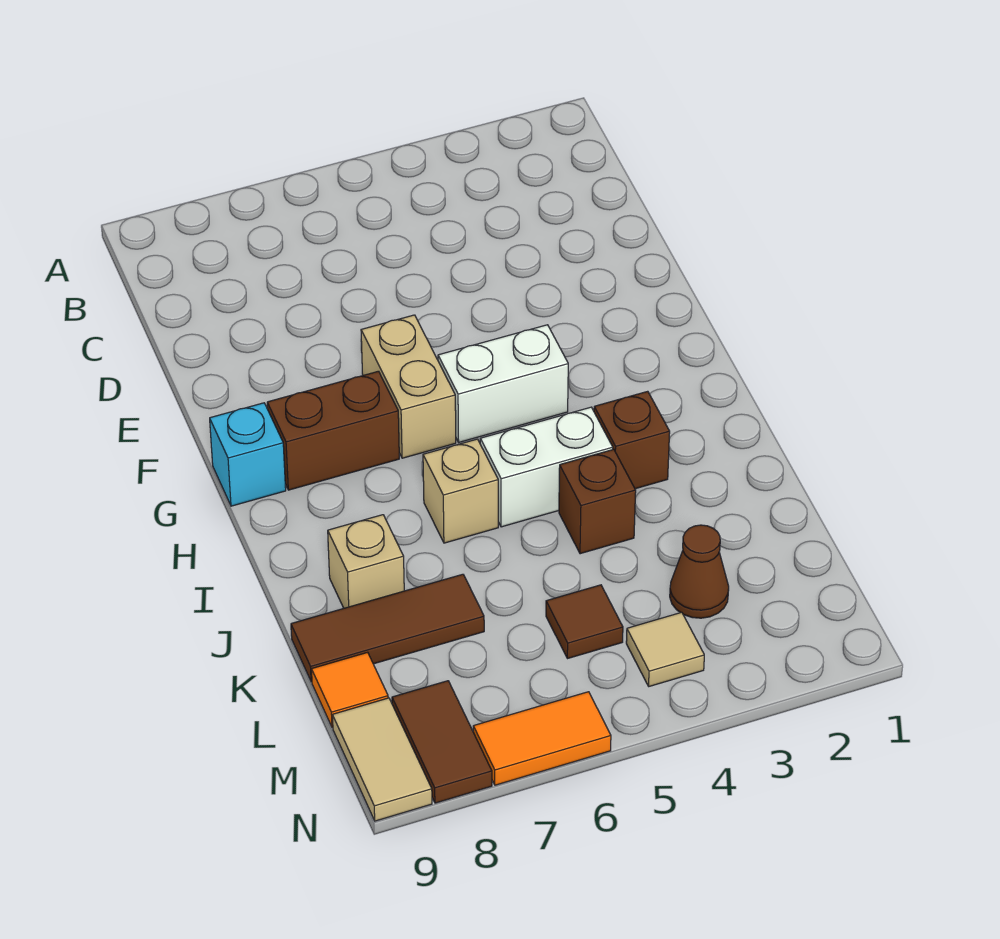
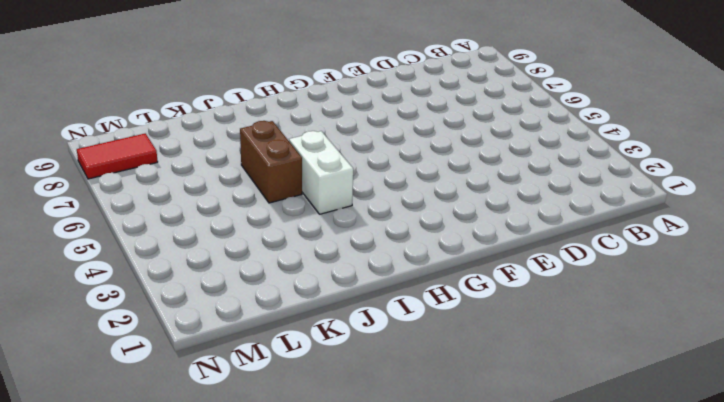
brown 1x2 brick [240,121,302,203] -> brown 1x2 brick moved to [267,371,399,490]
red 1x2 tile [77,134,158,179] -> brown 1x2 tile [392,681,492,803]
none -> tan 1x2 brick [361,315,456,458]
none -> white 1x2 brick [438,325,568,442]
none -> cyan 1x1 brick [210,403,286,506]

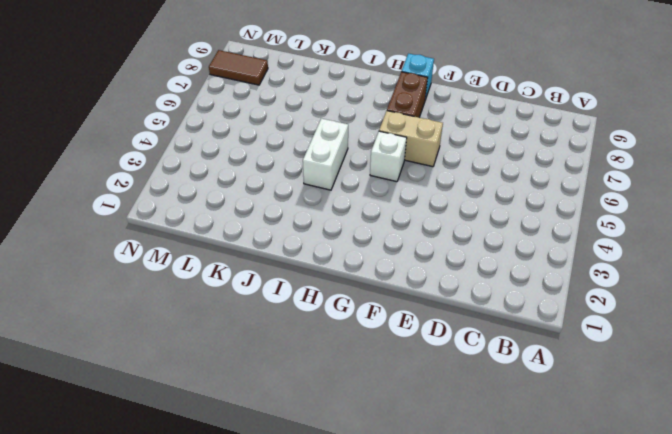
white 1x1 brick [370,131,407,182] -> white 1x2 brick [438,325,568,442]
none -> brown 1x1 brick [594,391,670,489]
none -> tan 1x1 brick [423,439,498,543]
none -> brown 1x1 brick [559,449,636,554]

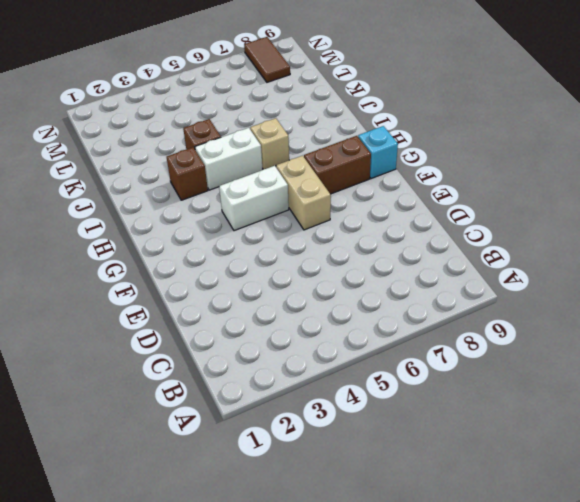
none -> tan 1x1 brick [328,515,404,608]
none -> brown 1x3 tile [291,574,484,682]
none -> brown 1x1 cone [670,525,729,618]

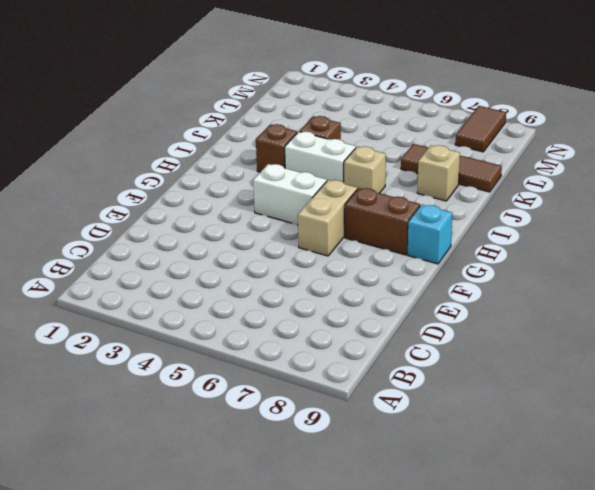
none -> brown 1x1 cone [670,525,729,618]
none -> brown 1x1 tile [546,585,623,659]
none -> orange 1x1 tile [311,652,388,728]

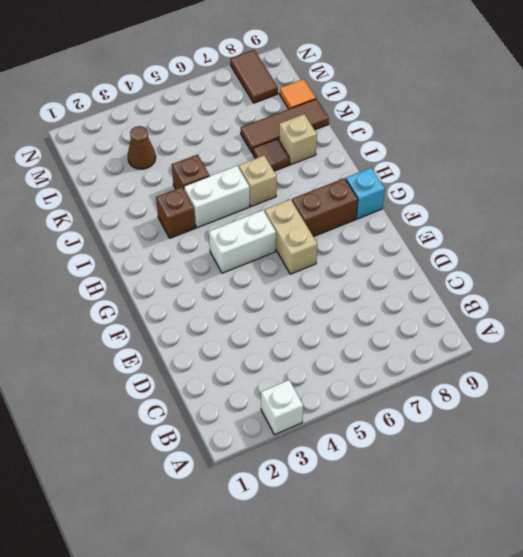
white 1x1 brick [261,380,303,435] -> none
brown 1x1 tile [253,139,290,171] -> brown 1x1 tile moved to [546,585,623,659]
none -> tan 1x1 tile [626,612,704,686]
none -> tan 1x2 tile [332,698,432,821]
none -> orange 1x2 tile [473,692,611,785]

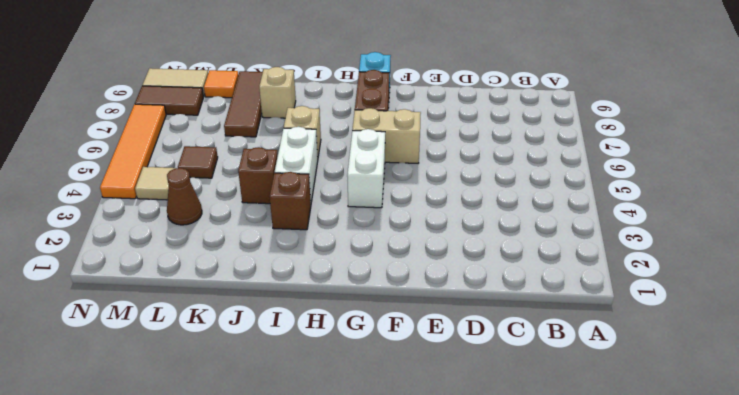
orange 1x4 tile [100,104,166,199] -> orange 1x2 tile [473,692,611,785]

